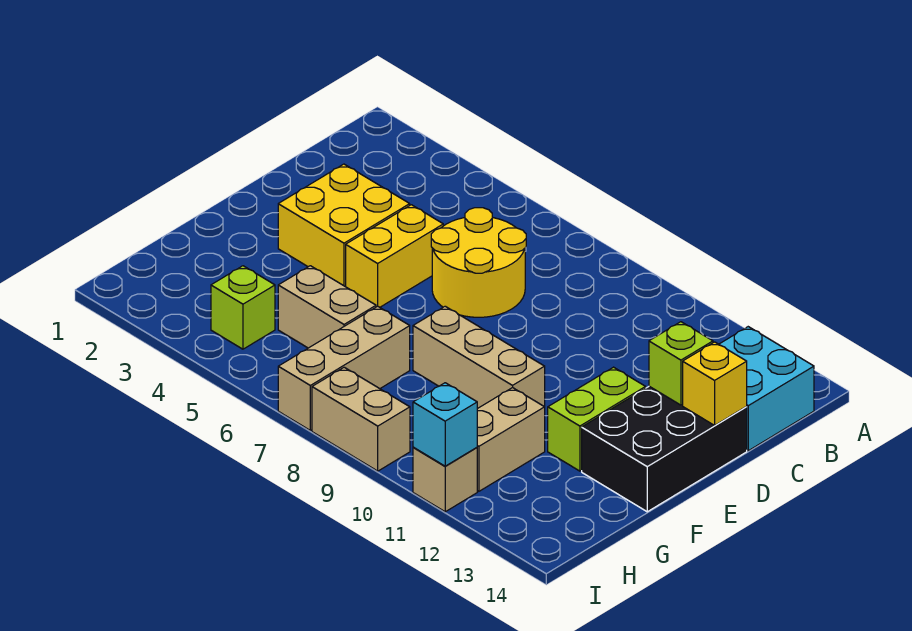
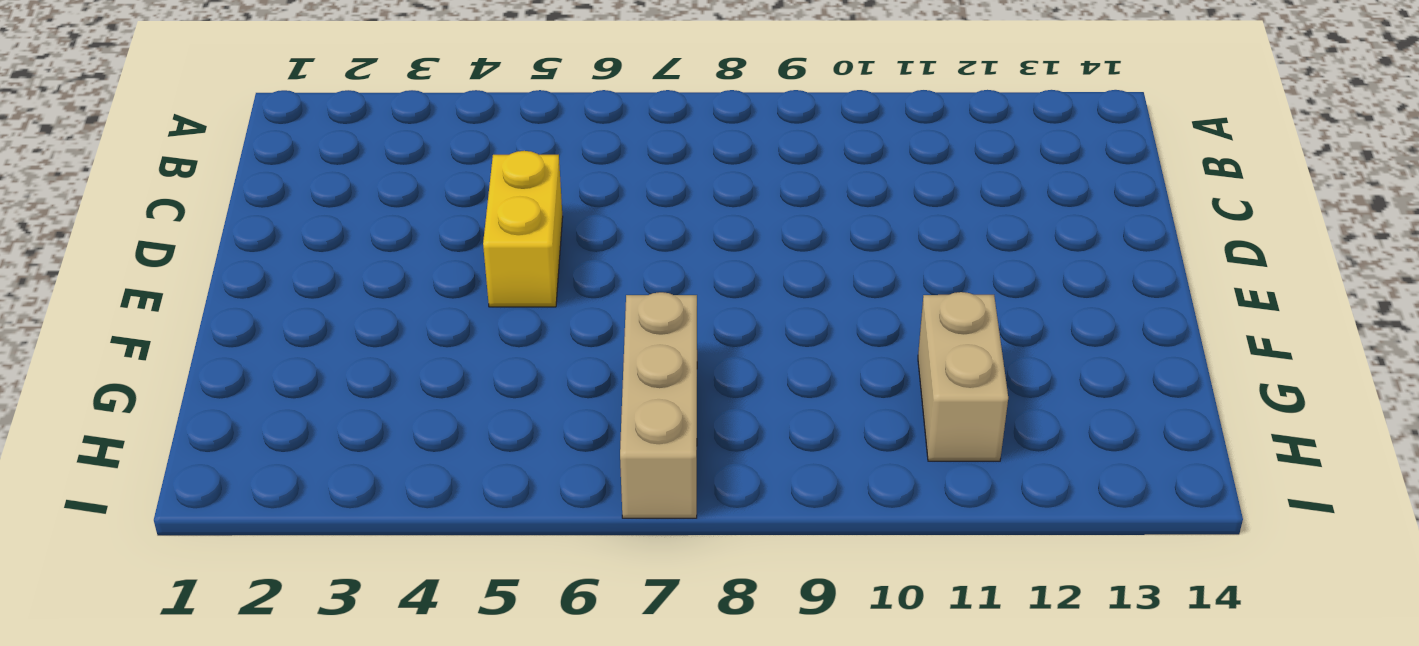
none -> cyan 2x2 brick [719,327,814,451]
none -> yellow 2x2 round brick [431,208,526,317]
none -> yellow 2x2 brick [278,164,410,287]

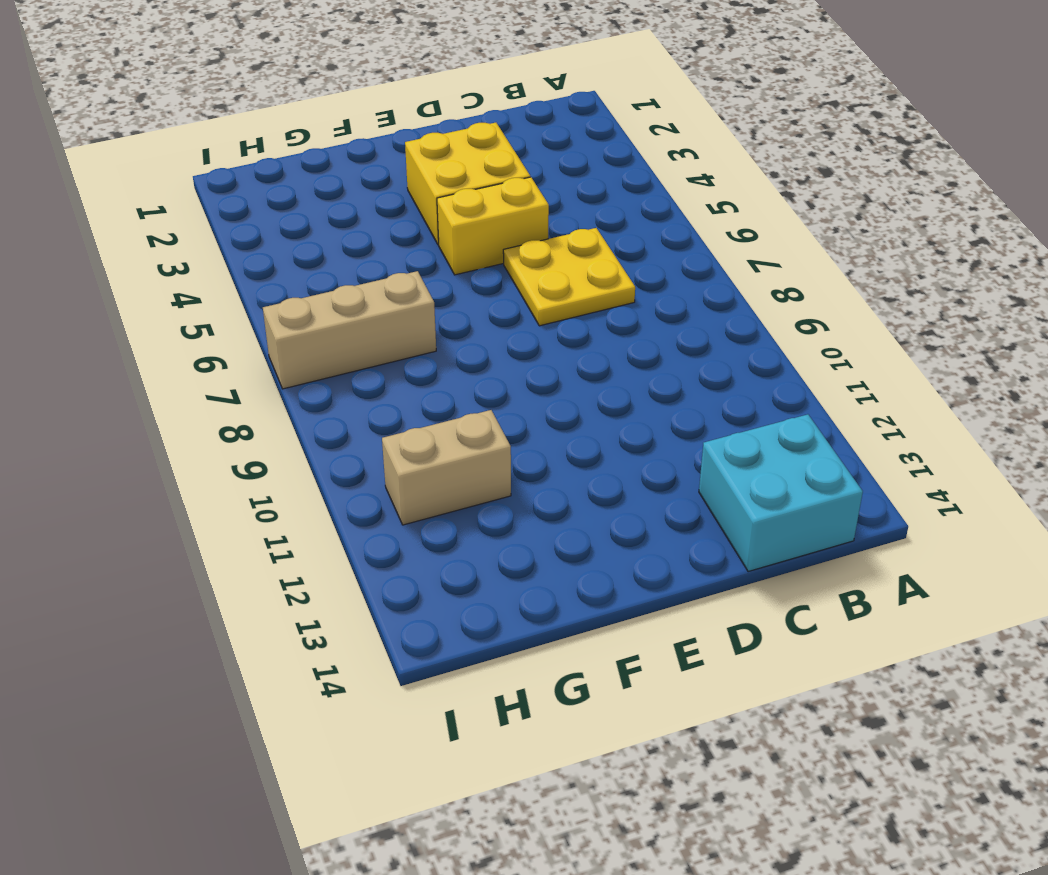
yellow 2x2 plate [503,228,635,326] -> yellow 2x2 round brick [431,208,526,317]
none -> black 2x3 brick [582,386,747,512]
none -> lime 1x2 brick [548,367,646,471]
none -> tan 1x3 brick [413,306,545,409]

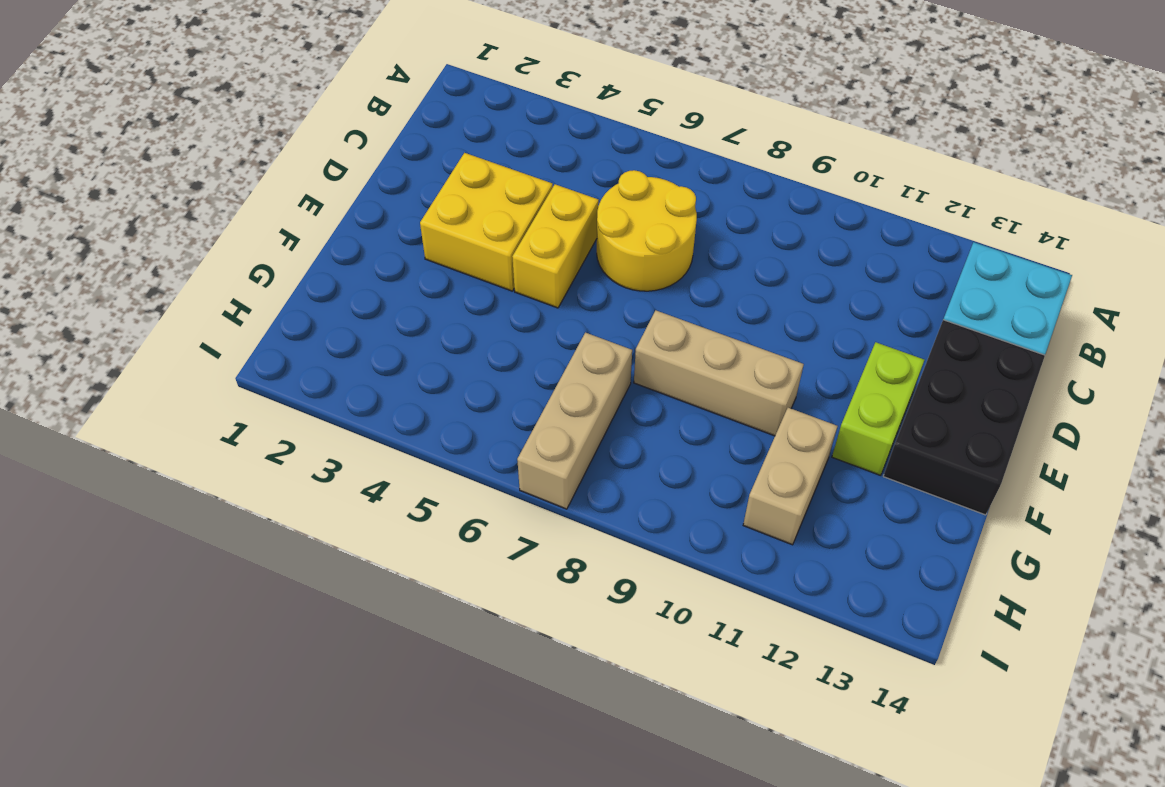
none -> tan 1x2 brick [278,266,376,348]
none -> lime 1x1 brick [211,266,275,349]
none -> tan 1x2 brick [312,367,410,471]

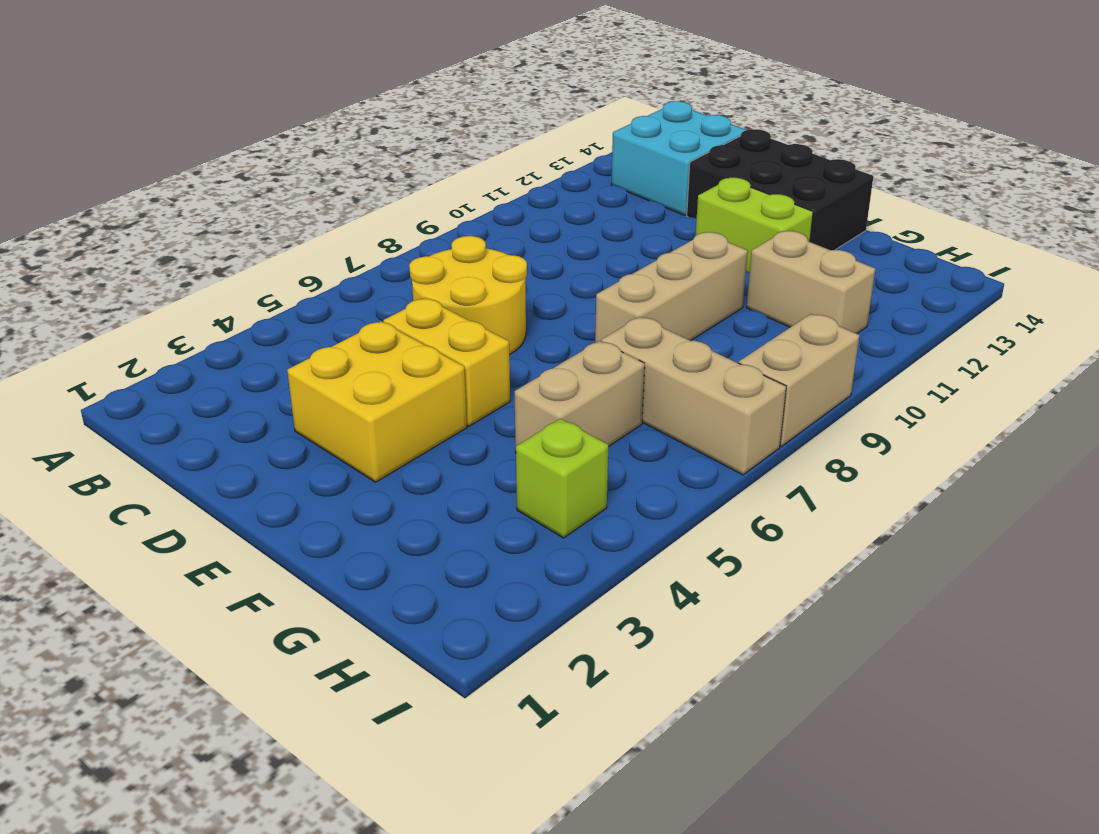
none -> tan 1x1 brick [413,447,477,512]
none -> lime 1x1 brick [649,322,713,405]
none -> yellow 1x1 brick [683,342,747,425]

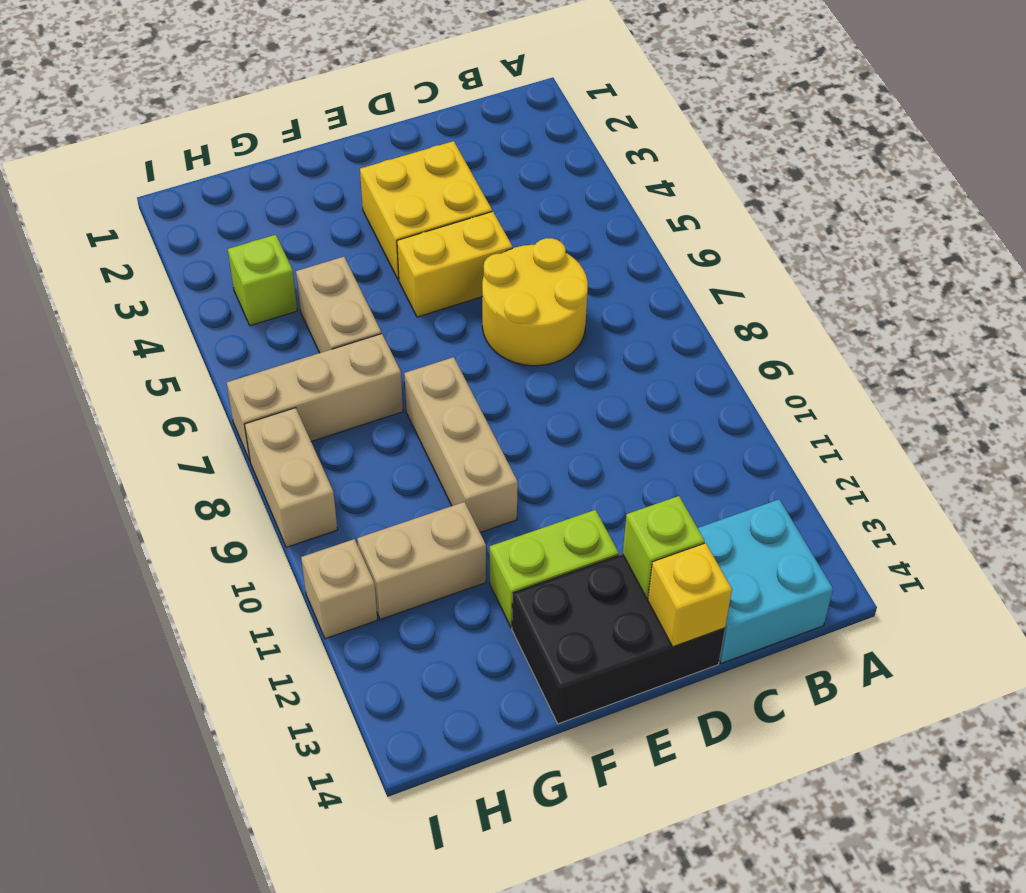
none -> cyan 1x1 brick [413,383,477,466]

